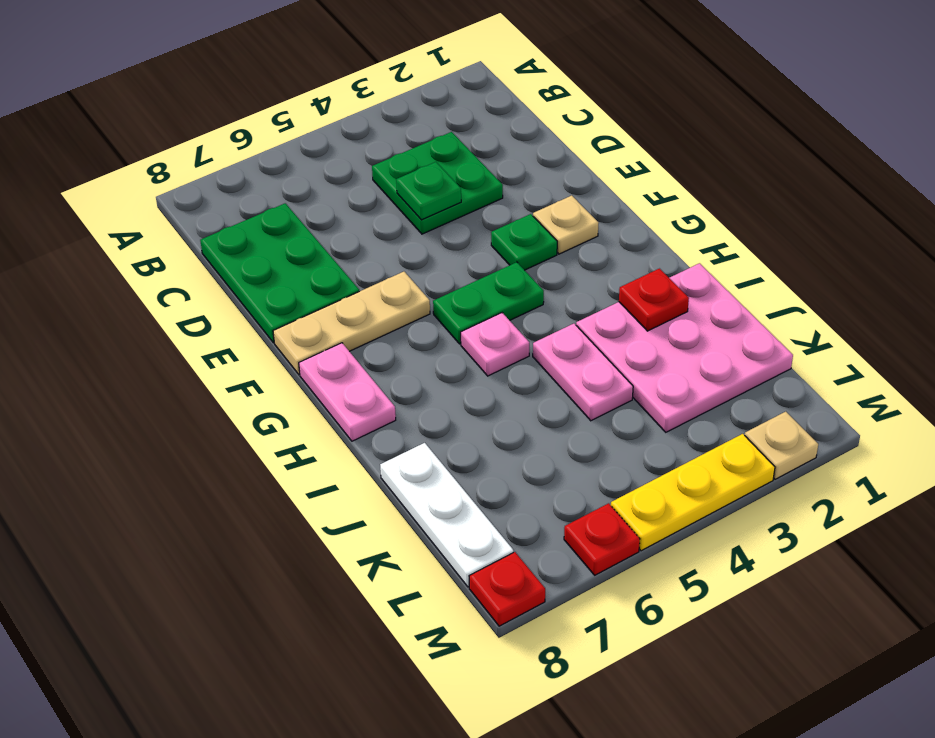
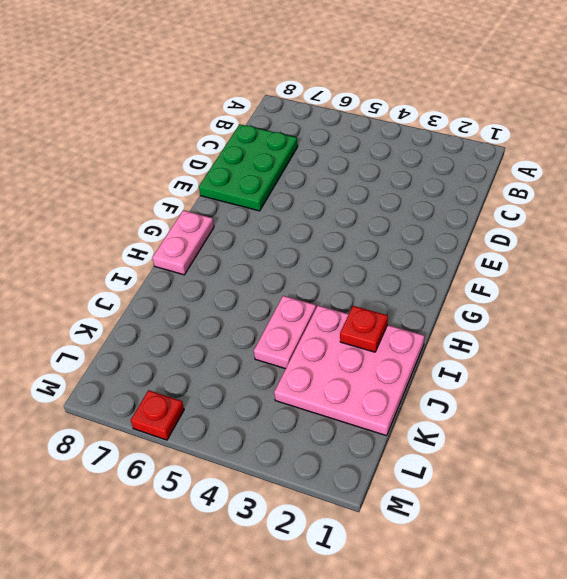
none -> green 2x2 plate [372,132,503,234]
none -> tan 1x1 plate [533,195,598,254]
none -> green 1x1 plate [491,214,557,270]

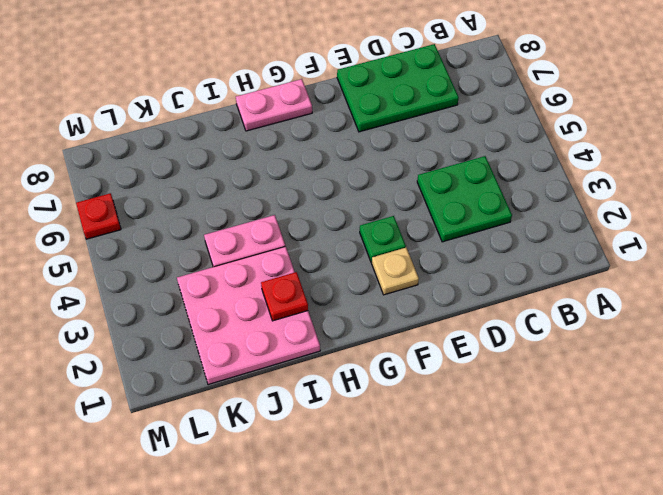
none -> tan 1x3 plate [273,272,430,375]
none -> green 1x2 plate [433,262,544,344]
none -> pink 1x1 plate [461,313,529,376]

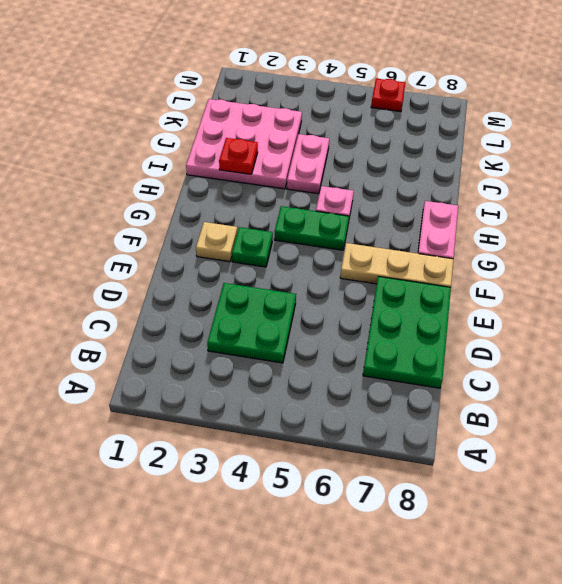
none -> white 1x3 plate [380,443,513,587]
none -> tan 1x1 plate [745,412,818,479]
none -> yellow 1x3 plate [611,434,775,551]

